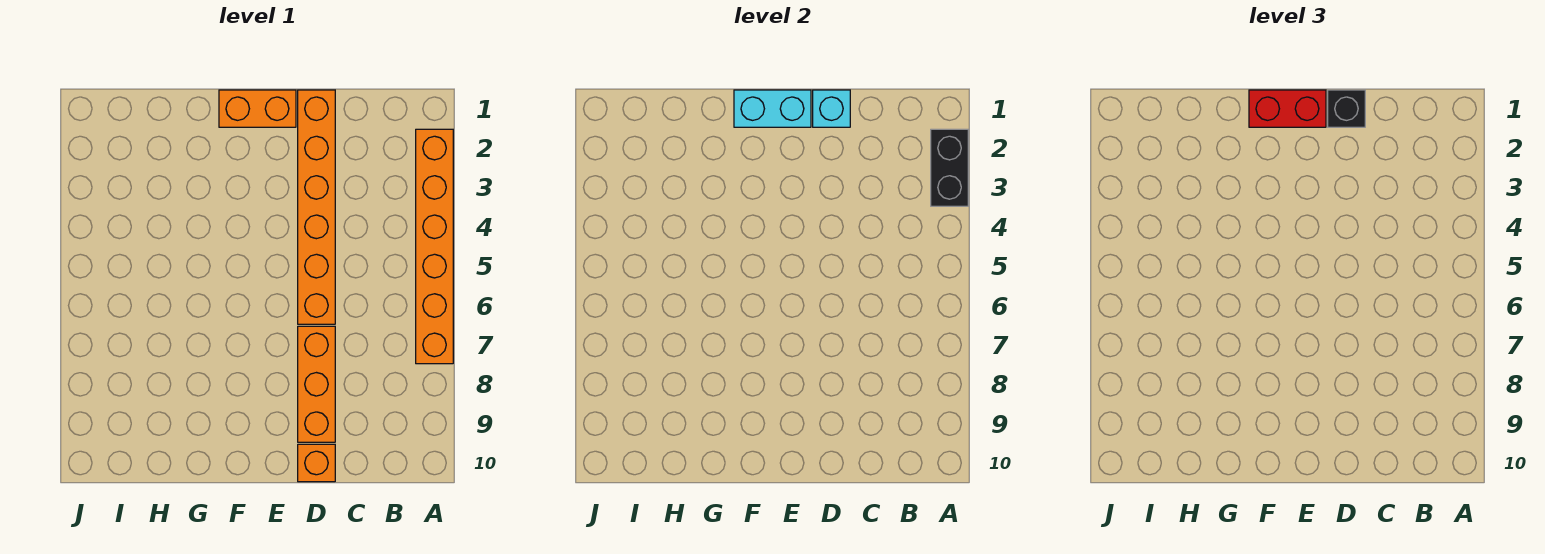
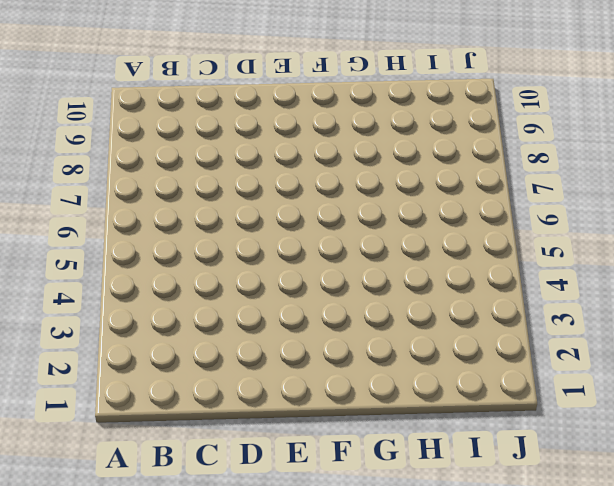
none -> orange 1x6 brick [416,129,453,364]
none -> orange 1x6 brick [298,90,335,324]

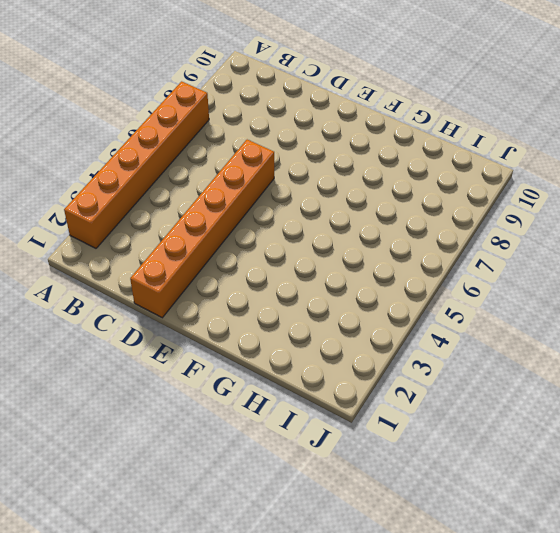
none -> orange 1x3 brick [298,326,335,442]
none -> orange 1x1 brick [298,444,335,482]

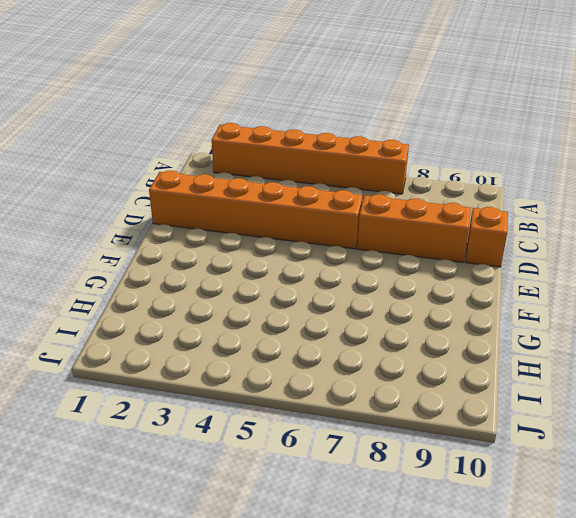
none -> orange 1x2 brick [219,90,296,127]
none -> black 1x2 brick [931,129,968,206]

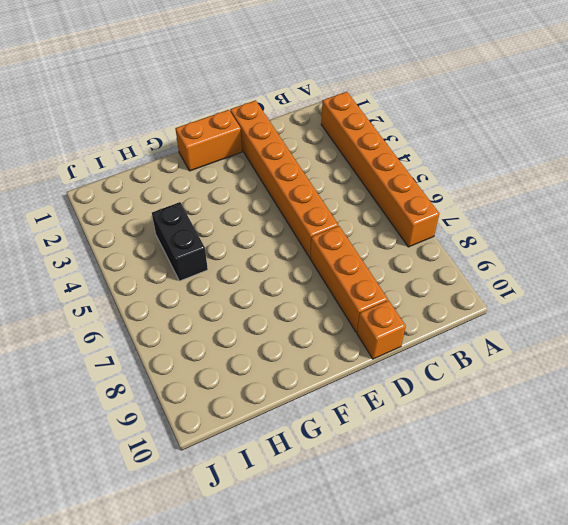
black 1x2 brick [152,202,208,281] -> black 1x2 brick moved to [931,129,968,206]
none -> cyan 1x1 brick [813,90,850,127]
none -> cyan 1x2 brick [734,90,811,127]

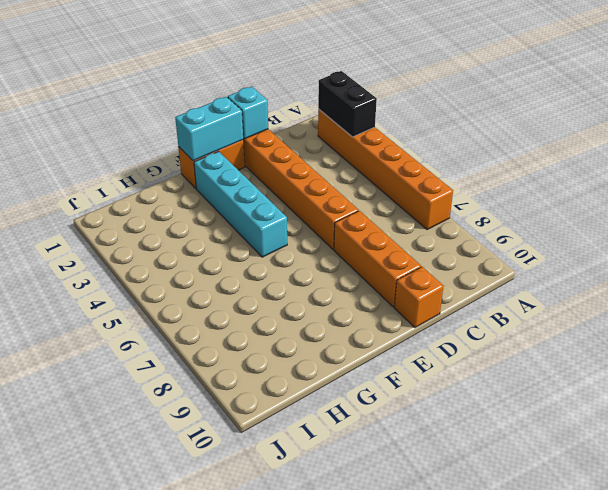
cyan 1x4 brick [194,151,287,257] -> none
none -> black 1x1 brick [1328,90,1365,127]
none -> red 1x2 brick [1249,90,1326,127]

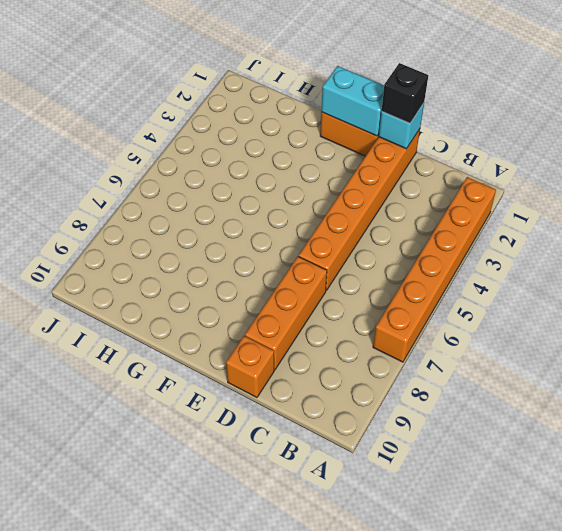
none -> black 1x2 brick [931,129,968,206]
none -> red 1x2 brick [1249,90,1326,127]

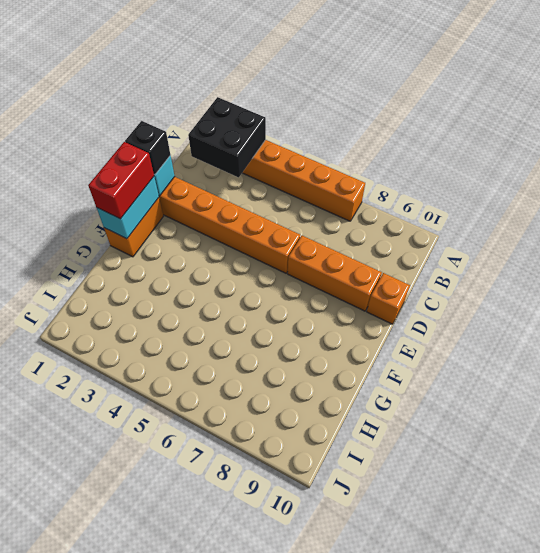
black 2x2 brick [188,97,266,177] -> black 1x2 brick [931,129,968,206]

